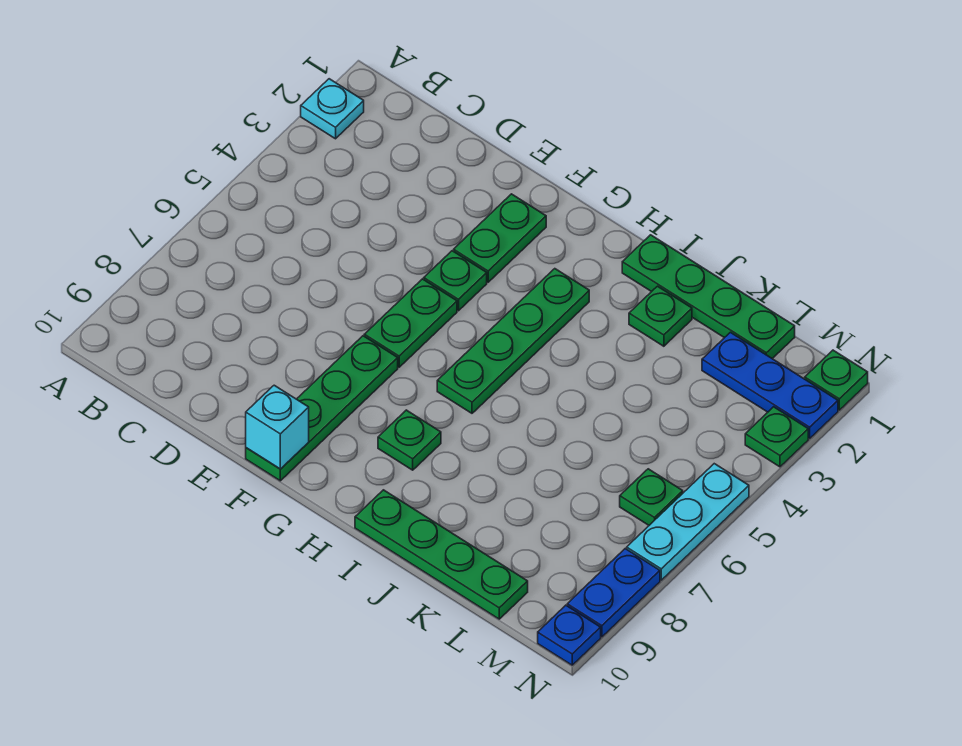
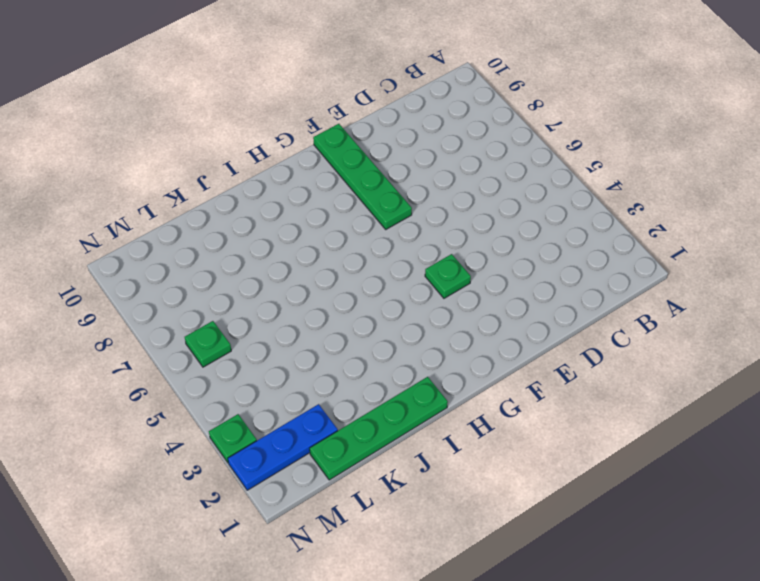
none -> cyan 1x1 plate [301,79,364,139]
none -> green 1x2 plate [454,194,546,282]
none -> green 1x2 plate [364,279,457,367]

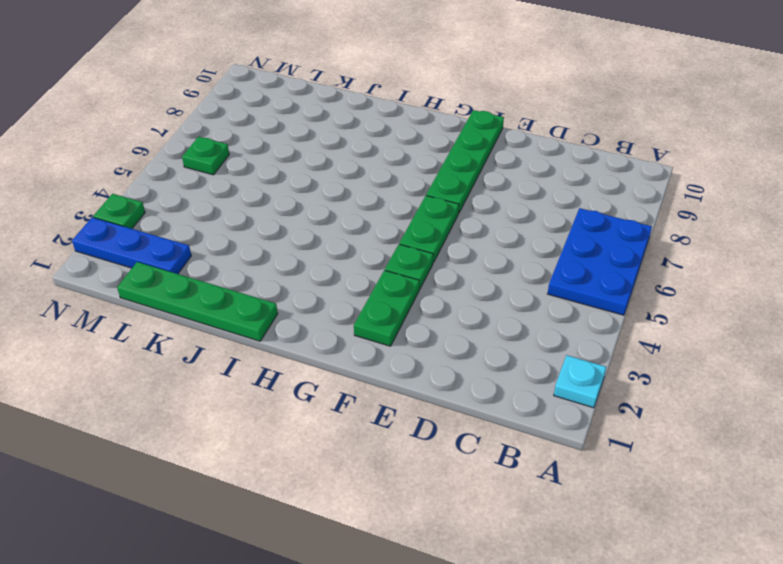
blue 2x3 plate [548,208,652,315] -> none
none -> green 1x4 plate [437,269,589,413]
none -> green 1x1 plate [378,410,441,470]
none -> green 1x4 plate [355,490,528,619]

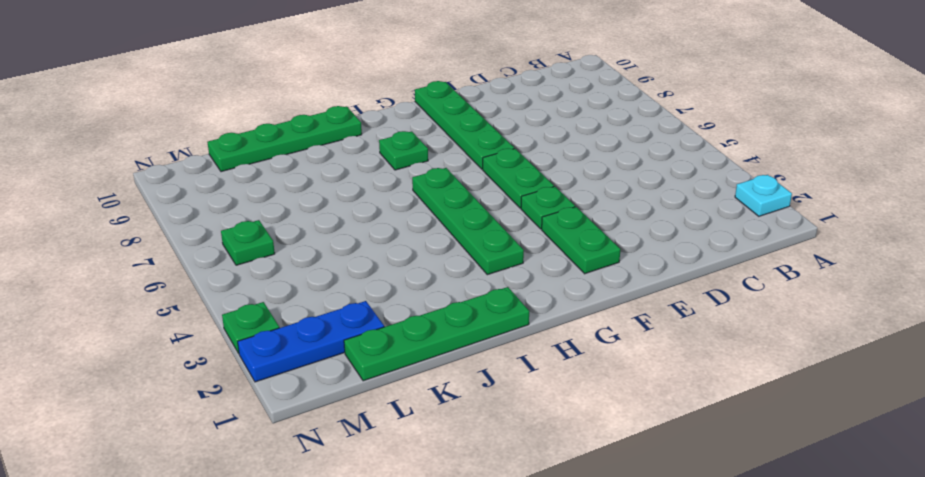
none -> green 1x1 plate [629,286,692,346]
none -> green 1x1 plate [805,350,868,410]
none -> cyan 1x3 plate [627,464,749,580]

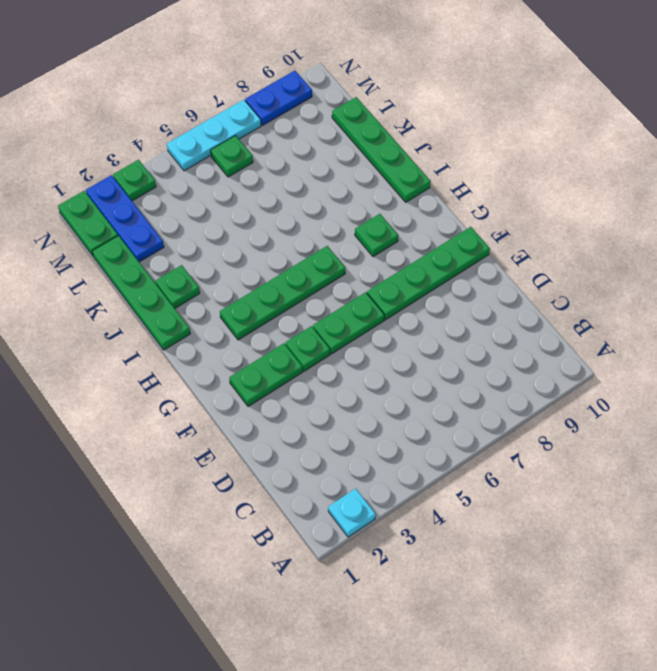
green 1x2 plate [58,191,118,256] -> green 1x1 plate [805,350,868,410]
none -> blue 1x1 plate [538,605,601,665]
none -> cyan 1x1 brick [246,385,309,469]

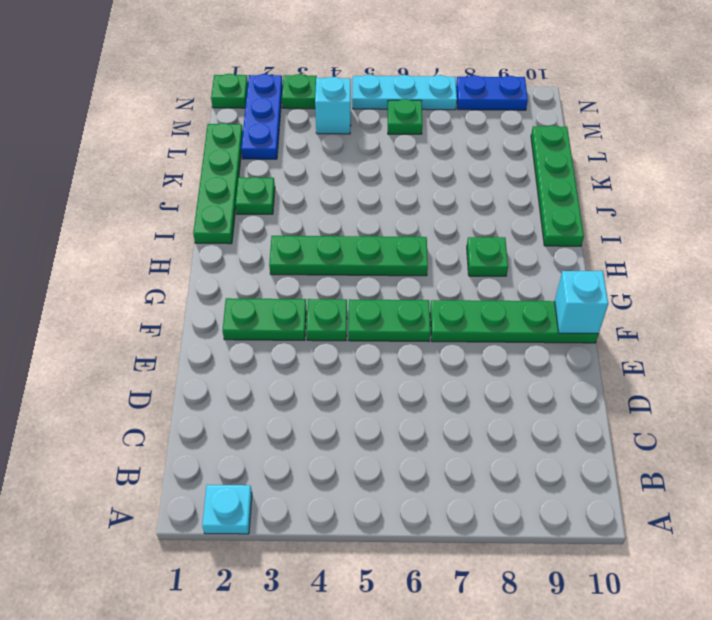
cyan 1x1 brick [315,77,351,134] -> none
none -> blue 1x1 plate [538,605,601,665]

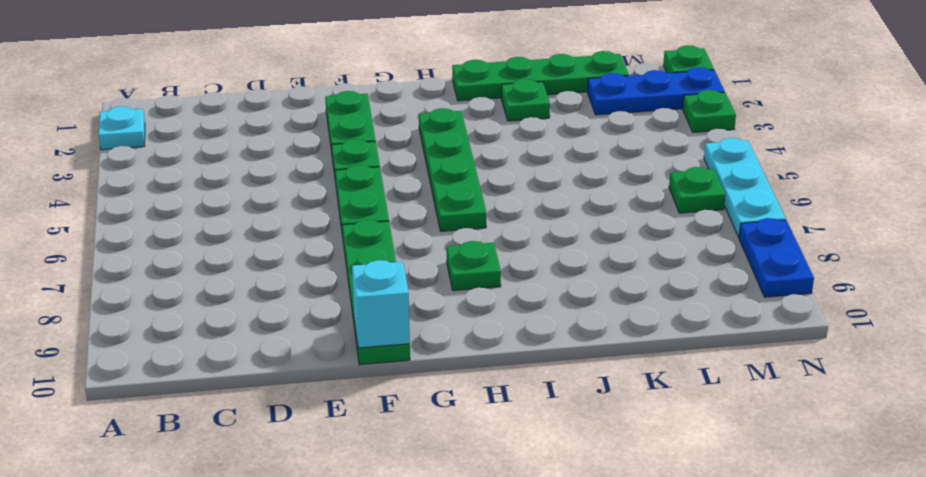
none -> green 1x4 plate [355,490,528,619]
none -> blue 1x1 plate [538,605,601,665]

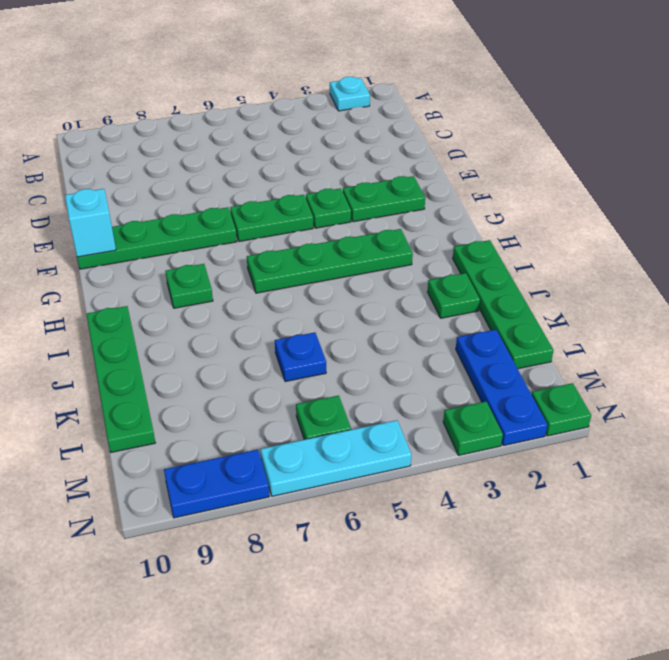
blue 1x1 plate [275,332,326,382] -> blue 1x1 plate moved to [538,605,601,665]

